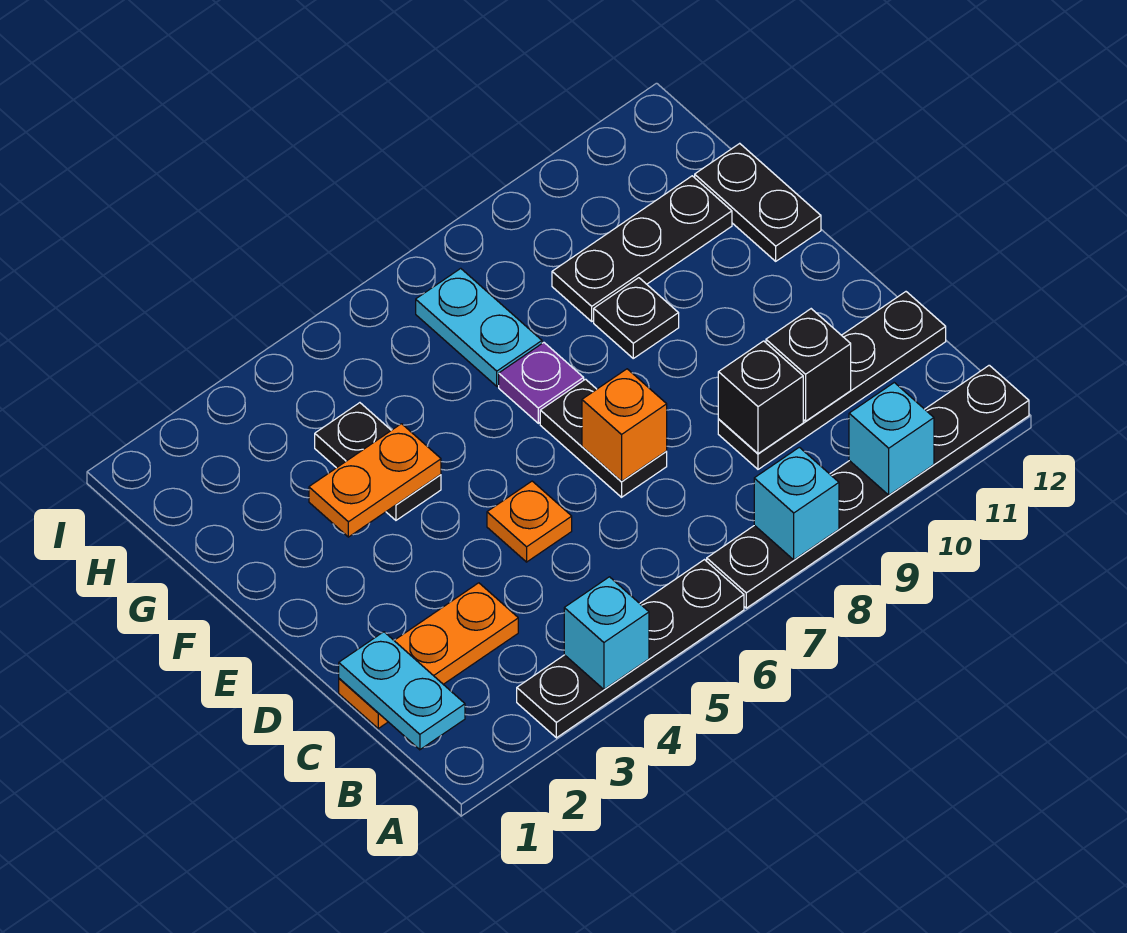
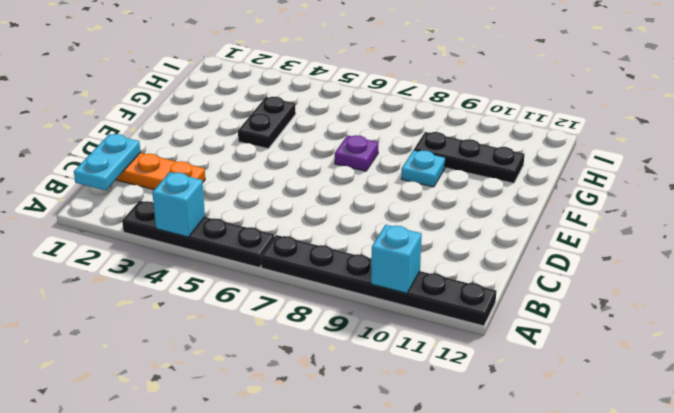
cyan 1x1 plate [401,150,445,187] -> black 1x1 plate [594,278,679,358]
none -> black 1x4 plate [718,292,946,469]
none -> orange 1x1 plate [487,481,572,562]
none -> black 1x2 plate [540,379,667,497]

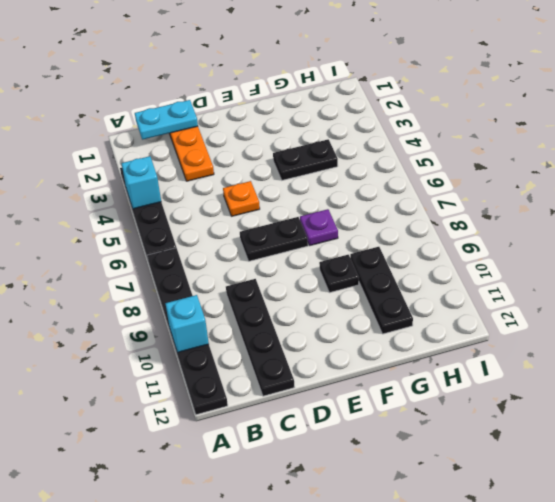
none -> black 1x2 plate [695,143,821,261]
none -> cyan 1x2 plate [416,268,542,386]
none -> cyan 1x1 brick [754,447,839,560]

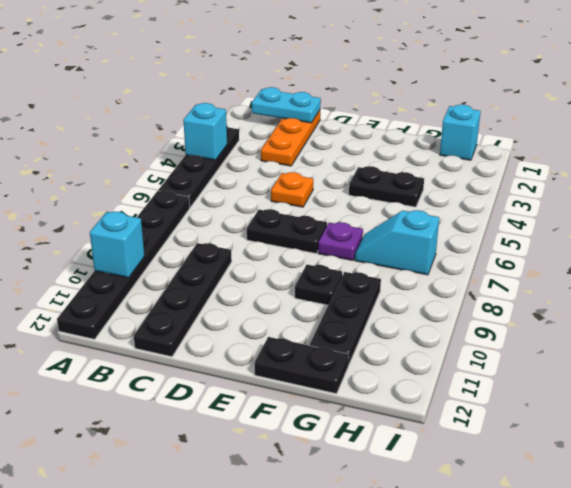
cyan 1x2 slope [355,210,439,275] -> cyan 1x2 plate [416,268,542,386]
cyan 1x1 brick [440,105,481,160] -> cyan 1x1 brick moved to [754,447,839,560]
none -> black 1x1 brick [718,341,803,454]
none -> black 1x1 brick [766,309,851,421]
none -> orange 1x1 brick [582,369,667,481]

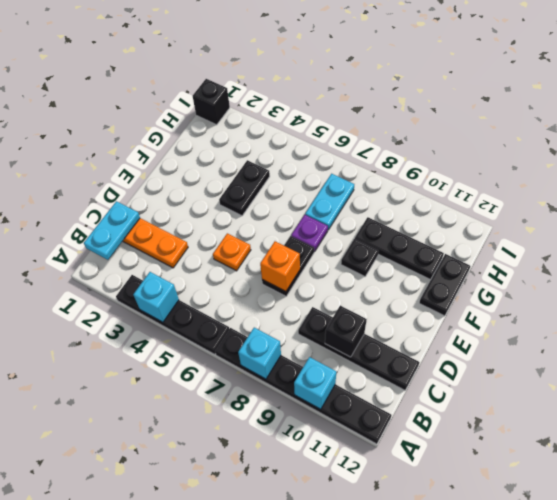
black 1x1 brick [193,79,230,125] -> black 1x1 brick moved to [718,341,803,454]
none -> orange 1x2 plate [309,424,441,537]

